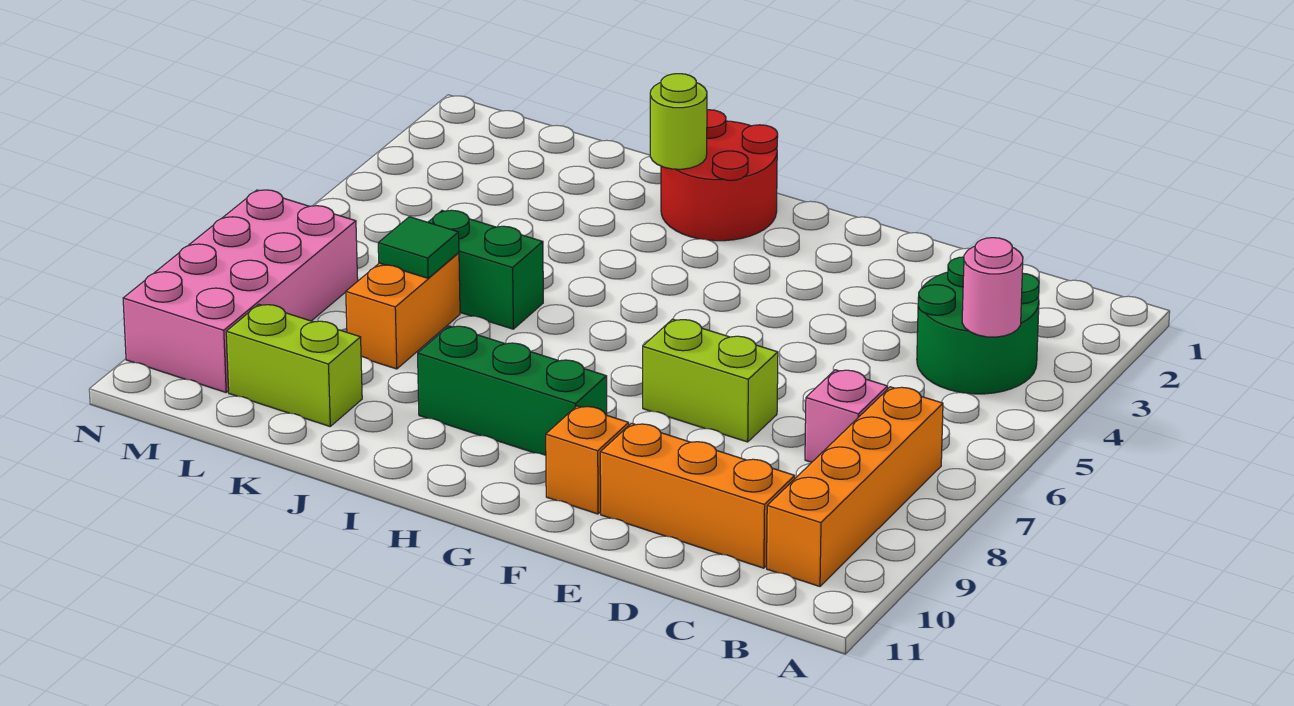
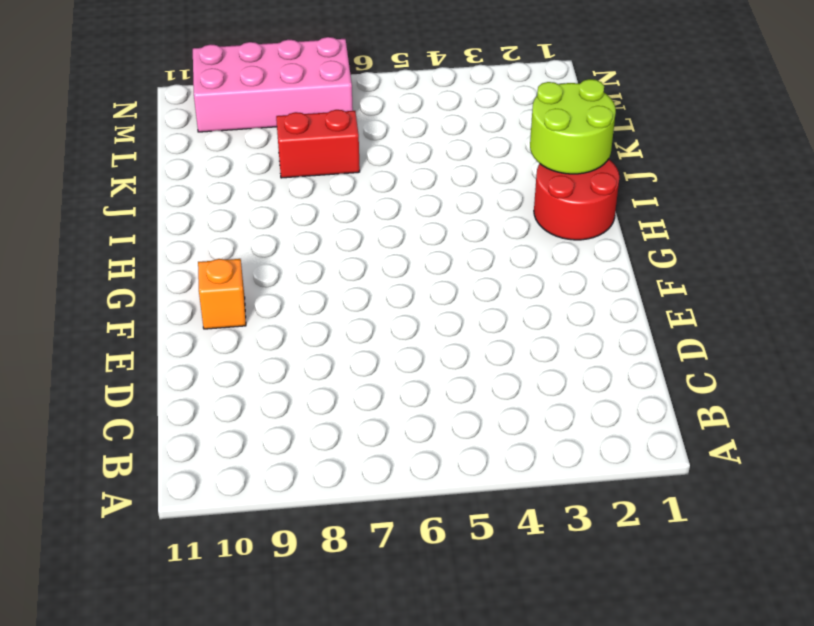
lime 2x2 round brick [530,79,616,174] -> lime 1x1 round brick [650,74,707,169]
red 1x2 brick [276,110,360,178] -> orange 1x2 brick [346,253,460,369]
none -> green 2x2 round brick [917,257,1039,394]
none -> orange 1x4 brick [767,387,943,586]
none -> pink 1x1 brick [805,370,888,462]

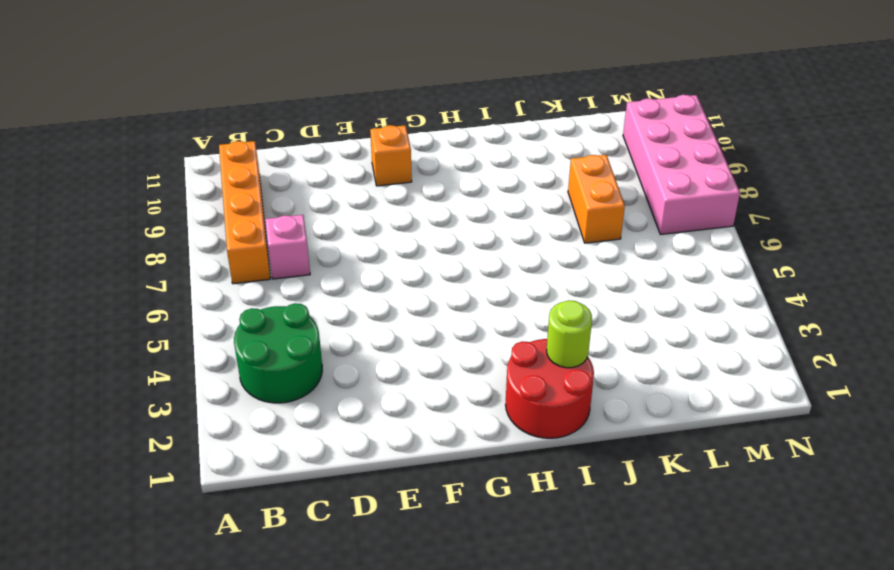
none -> orange 1x3 brick [600,423,795,568]
none -> lime 1x2 brick [643,319,778,442]
none -> green 1x3 brick [418,326,607,455]

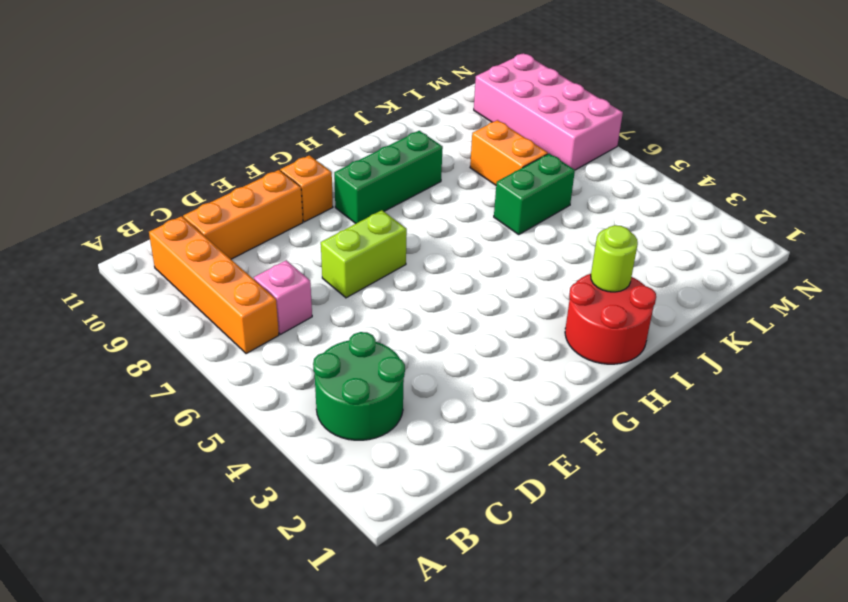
none -> lime 1x2 brick [226,305,362,426]
none -> pink 1x1 round brick [962,238,1023,337]
none -> green 1x1 tile [378,217,459,278]

